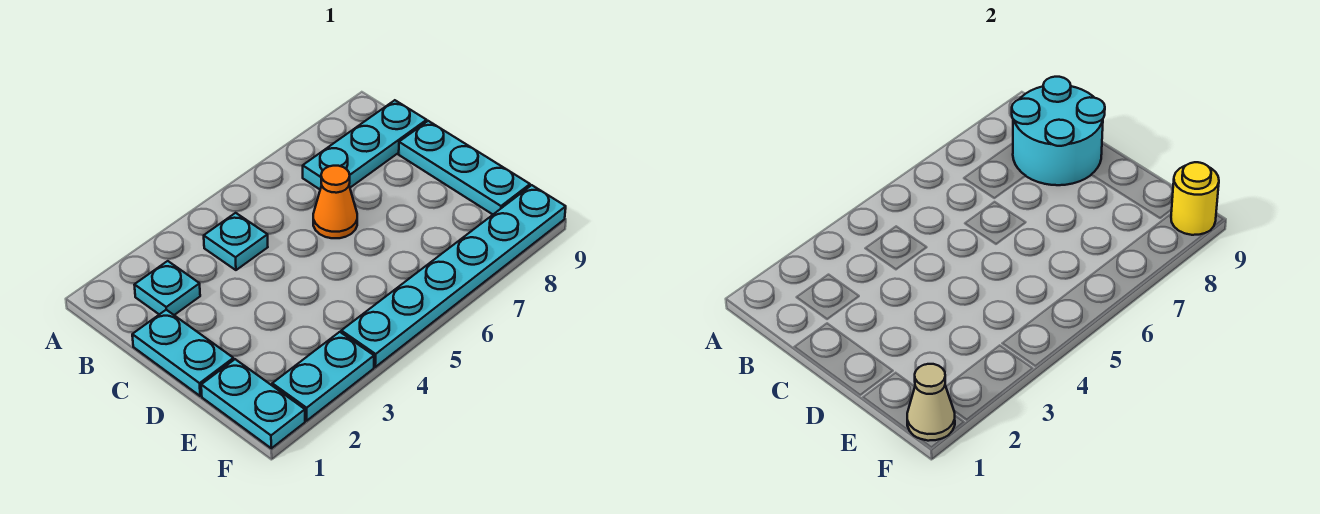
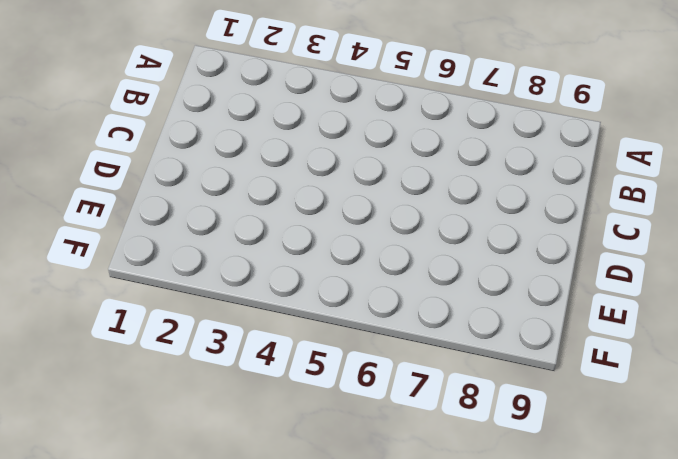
none -> cyan 1x1 plate [135,261,200,315]
none -> cyan 1x1 plate [204,213,268,270]
none -> cyan 1x3 plate [303,100,427,189]

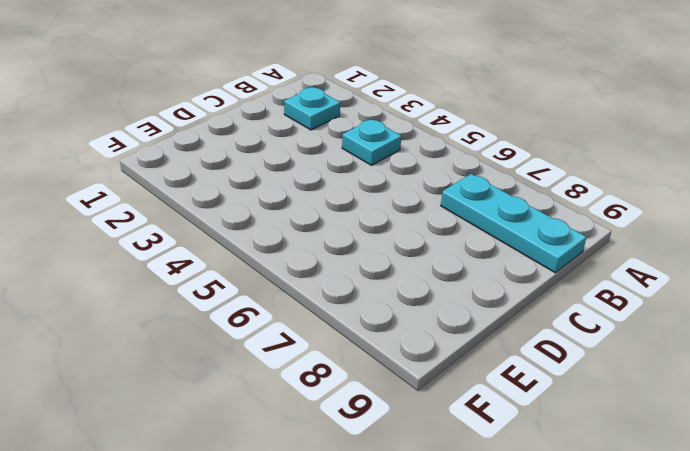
none -> cyan 1x2 plate [132,310,234,396]
none -> orange 1x1 cone [313,166,357,238]
none -> cyan 1x3 plate [399,121,530,214]

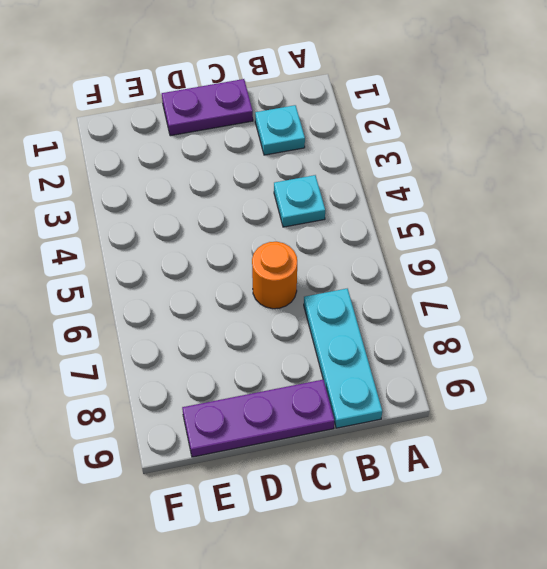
purple 1x2 plate [162,79,253,136] -> cyan 1x2 plate [132,310,234,396]
orange 1x1 round brick [252,242,297,309] -> orange 1x1 cone [313,166,357,238]
purple 1x3 plate [182,380,334,457] -> cyan 1x3 plate [399,121,530,214]
none -> cyan 1x2 plate [201,359,305,448]
none -> cyan 1x2 plate [272,332,374,421]
none -> cyan 1x6 plate [341,185,566,367]

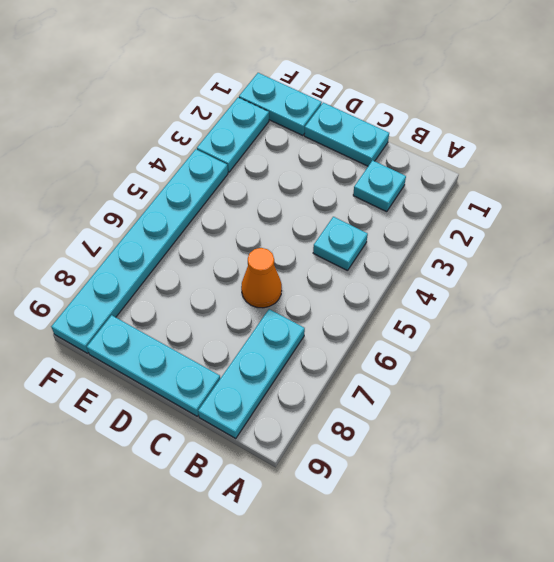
none -> cyan 2x2 round brick [1012,77,1105,185]
none -> tan 1x1 cone [907,364,955,441]
none -> yellow 1x1 round brick [1171,162,1219,235]

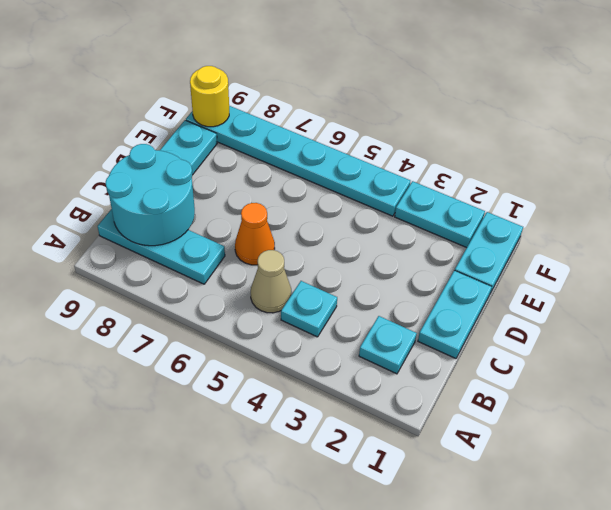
tan 1x1 cone [251,250,291,313] -> tan 1x1 cone moved to [907,364,955,441]

